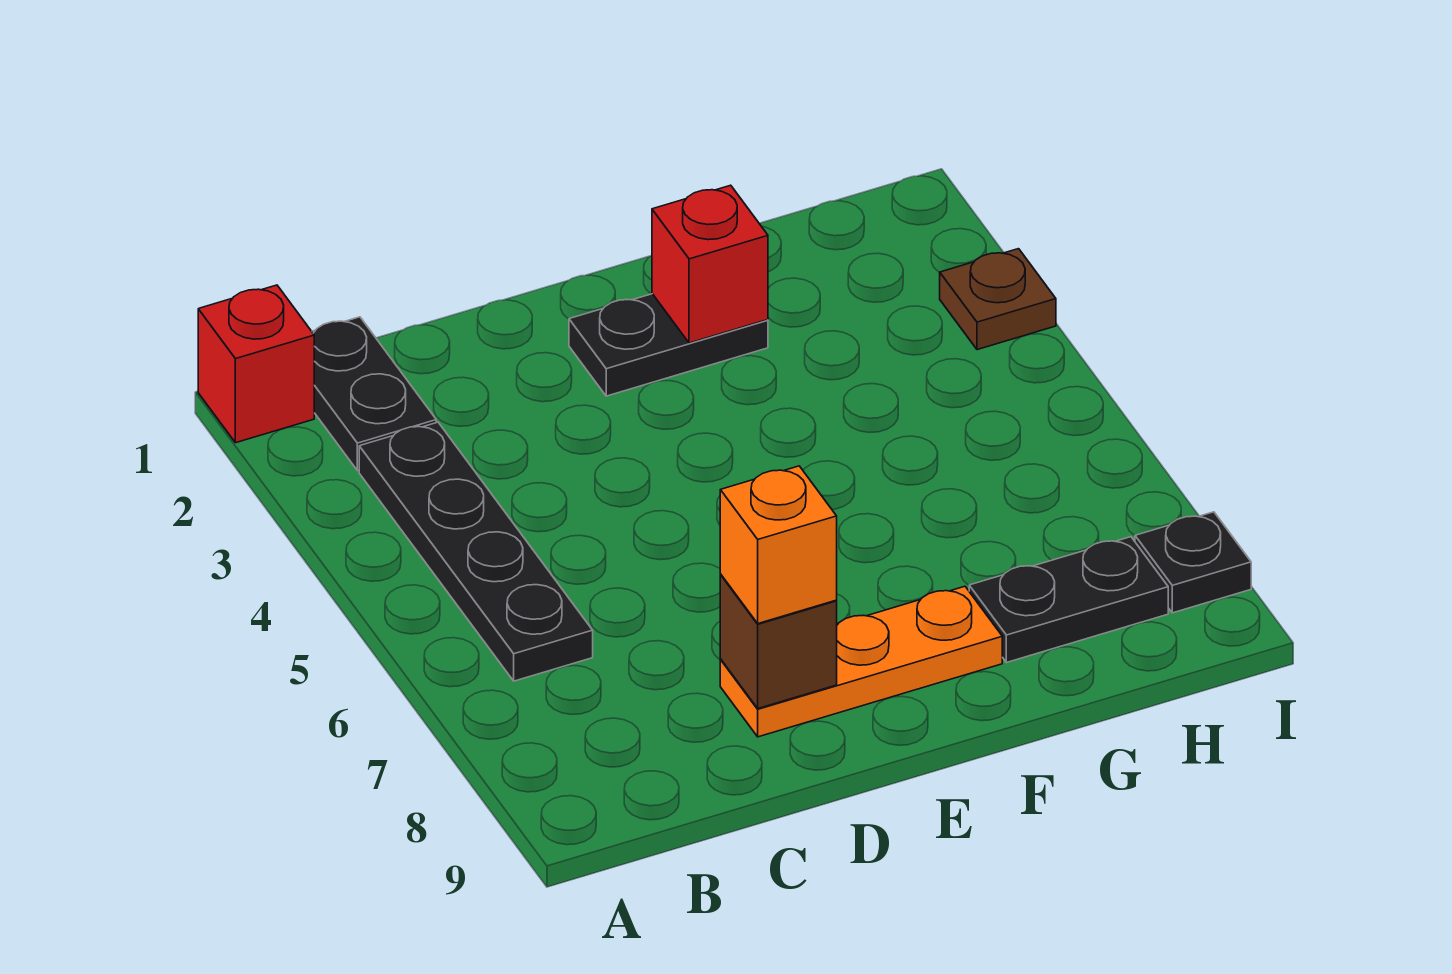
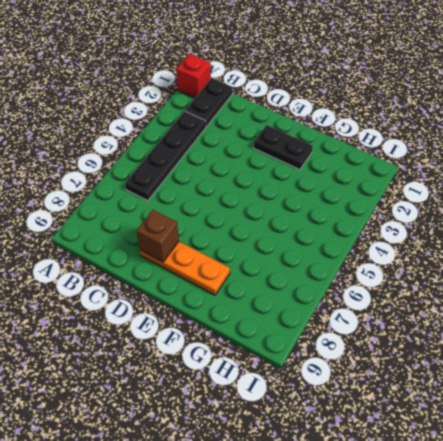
none -> black 1x2 plate [969,537,1168,663]
none -> brown 1x1 plate [940,249,1056,350]

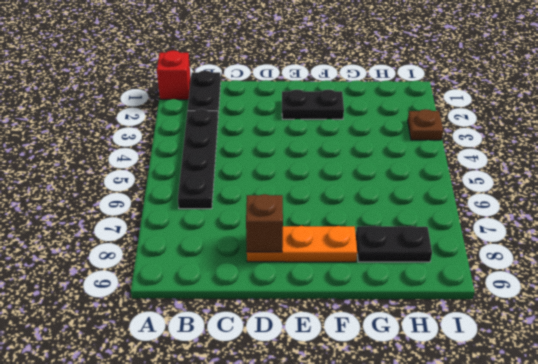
none -> black 1x1 plate [1135,512,1251,613]
none -> red 1x1 brick [652,185,768,343]

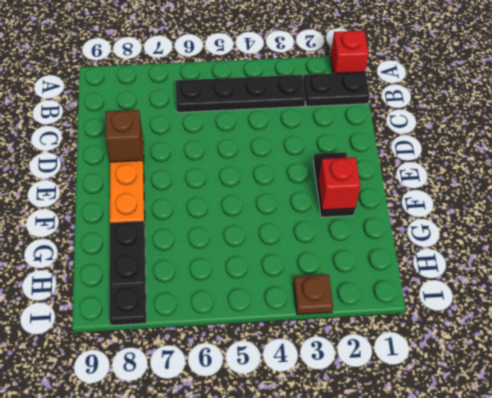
none -> orange 1x1 brick [720,466,837,623]

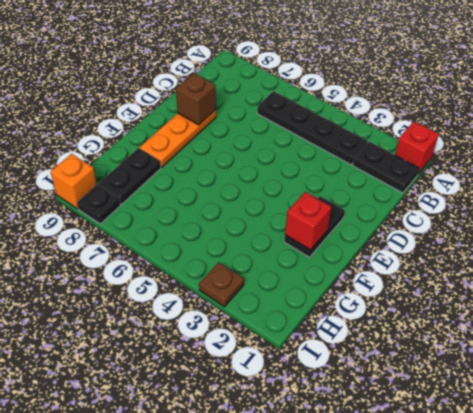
orange 1x1 brick [50,154,97,209] -> orange 1x1 brick moved to [720,466,837,623]

